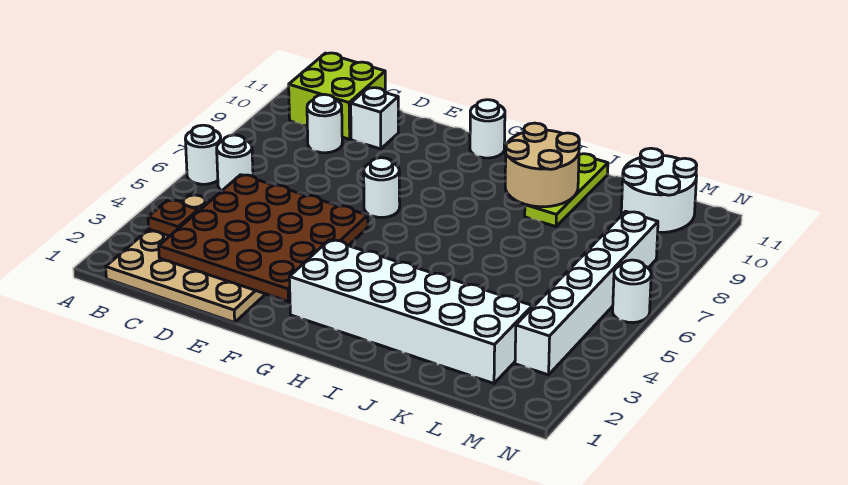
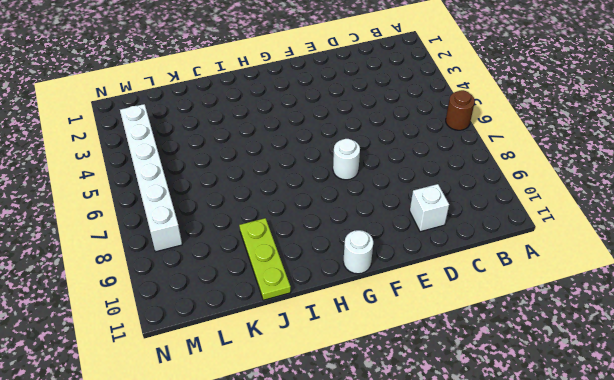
brown 1x1 round brick [446,90,475,130] -> white 1x1 round brick [185,125,221,184]
none -> tan 4x4 plate [106,195,265,322]
none -> white 1x1 round brick [217,135,253,191]
none -> lime 2x2 brick [289,53,385,139]

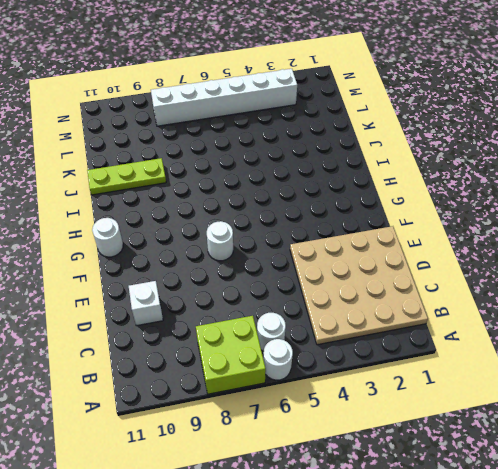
lime 2x2 brick [196,316,266,394] -> lime 2x2 brick moved to [289,53,385,139]
none -> white 1x1 round brick [307,95,342,153]
none -> white 2x6 brick [289,240,532,383]
none -> white 2x2 round brick [621,148,697,233]

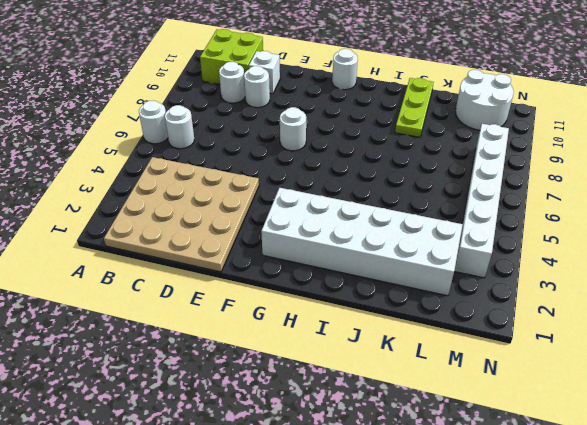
white 1x1 round brick [244,66,270,108] -> white 1x1 round brick moved to [613,260,651,323]
none -> brown 1x1 plate [148,200,198,236]
none -> brown 4x4 plate [159,175,368,301]
none -> tan 2x2 round brick [505,123,579,207]

